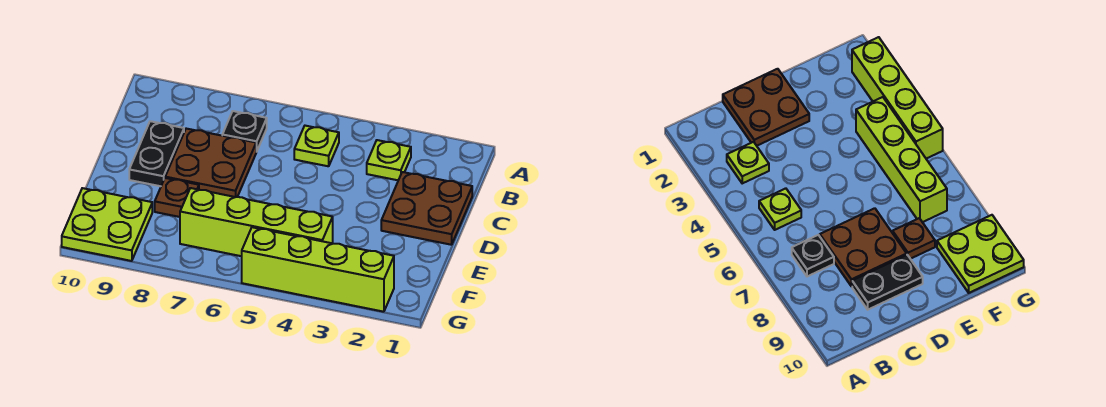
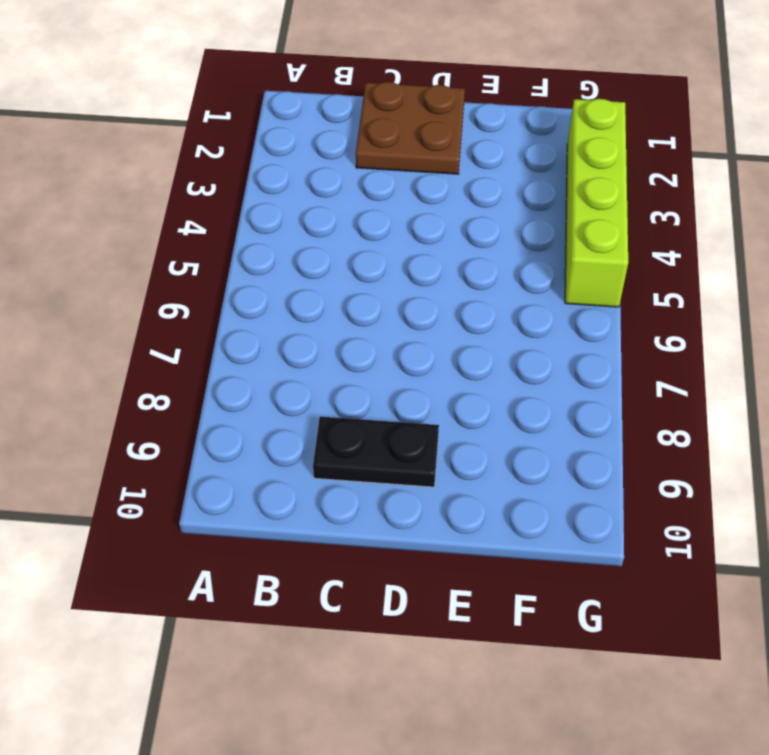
none -> lime 1x1 plate [367,140,411,180]
none -> lime 1x1 plate [294,126,339,166]

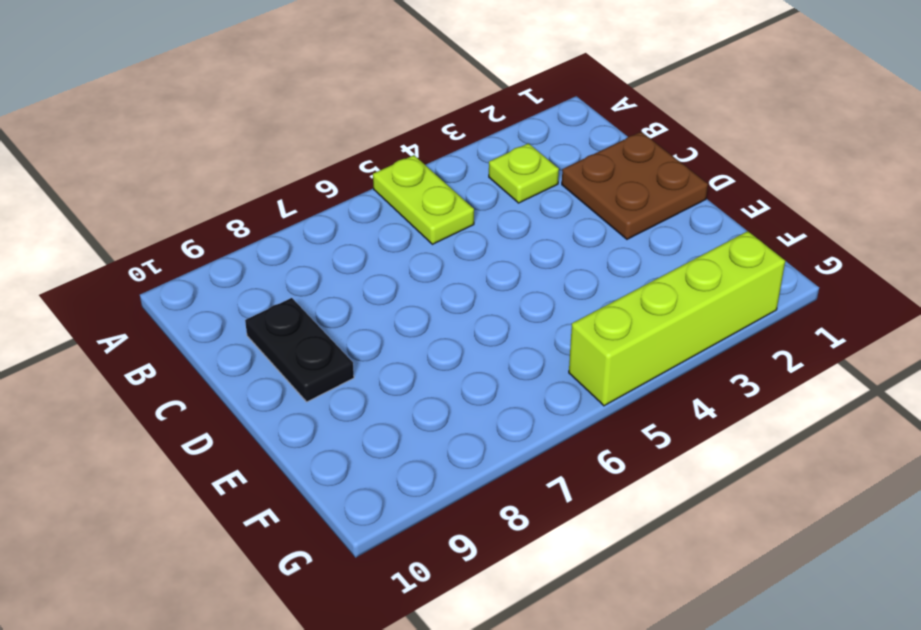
lime 1x2 plate [373,155,474,244] -> lime 1x1 plate [294,126,339,166]
none -> black 1x1 plate [222,111,267,152]
none -> brown 2x2 plate [165,129,256,197]

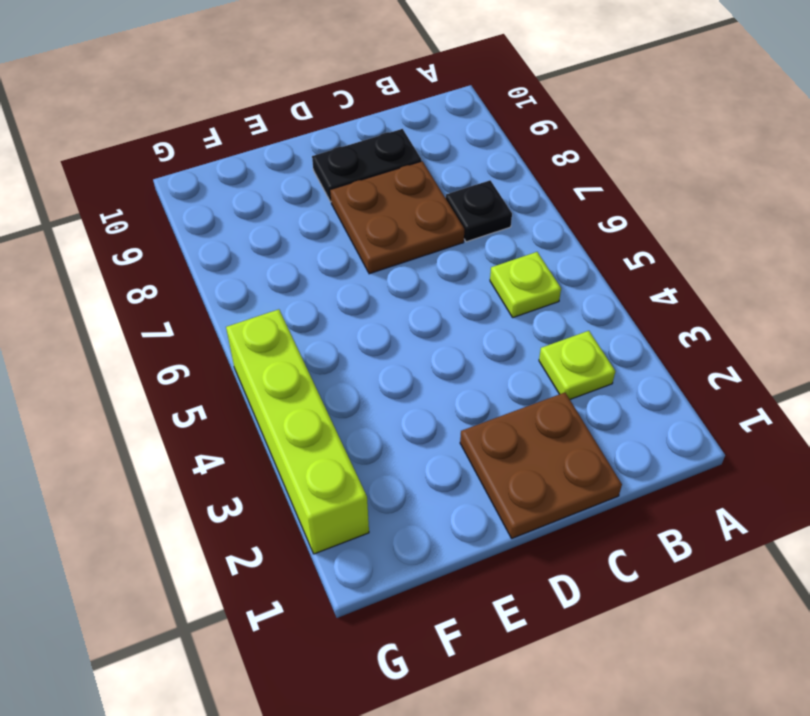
none -> brown 1x1 plate [155,178,199,217]
none -> lime 1x4 brick [180,188,333,256]

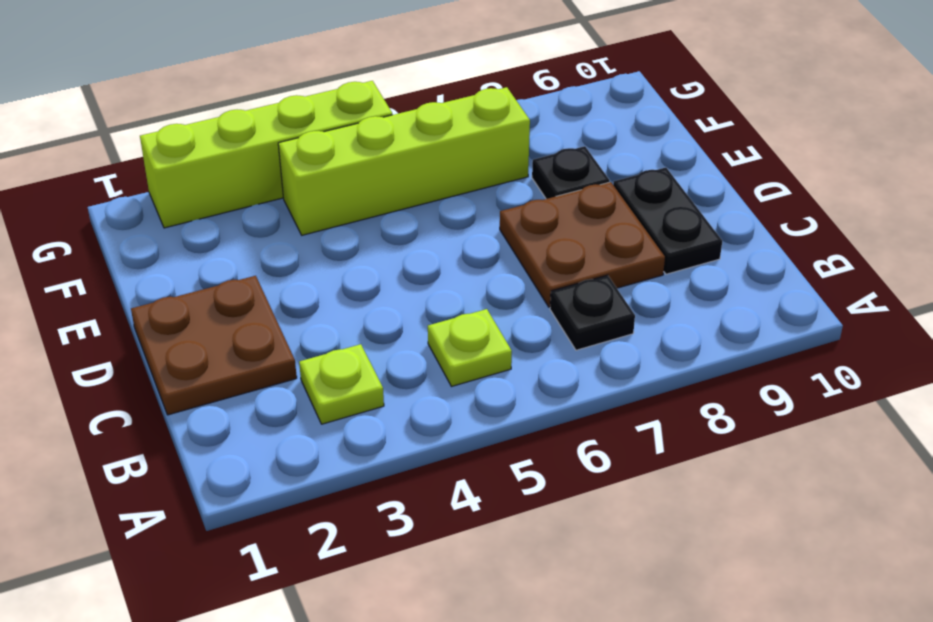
black 1x1 plate [532,146,610,199] -> brown 1x1 plate [155,178,199,217]
none -> lime 2x2 plate [62,188,152,261]

